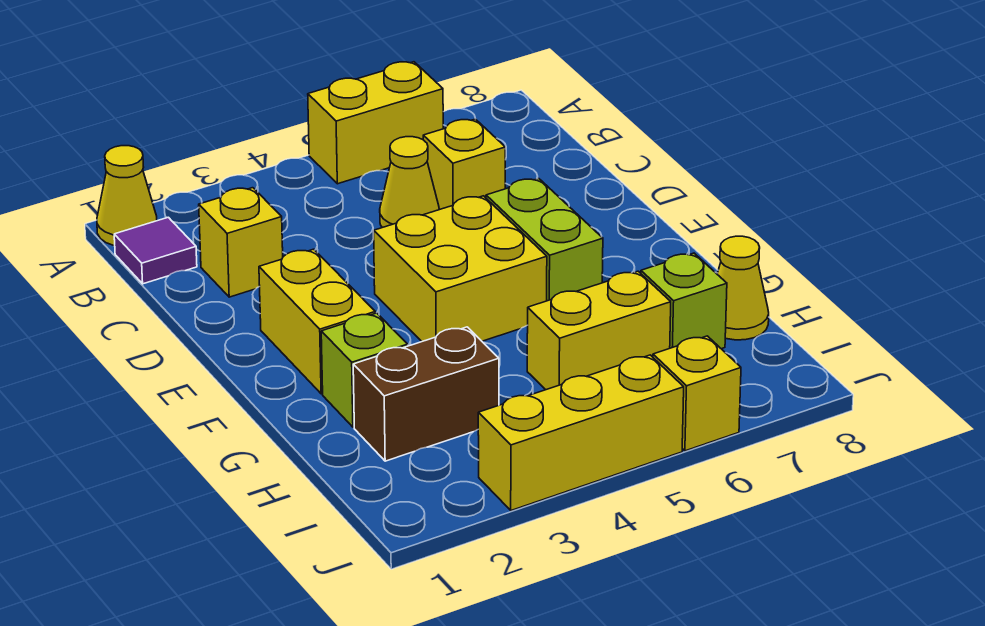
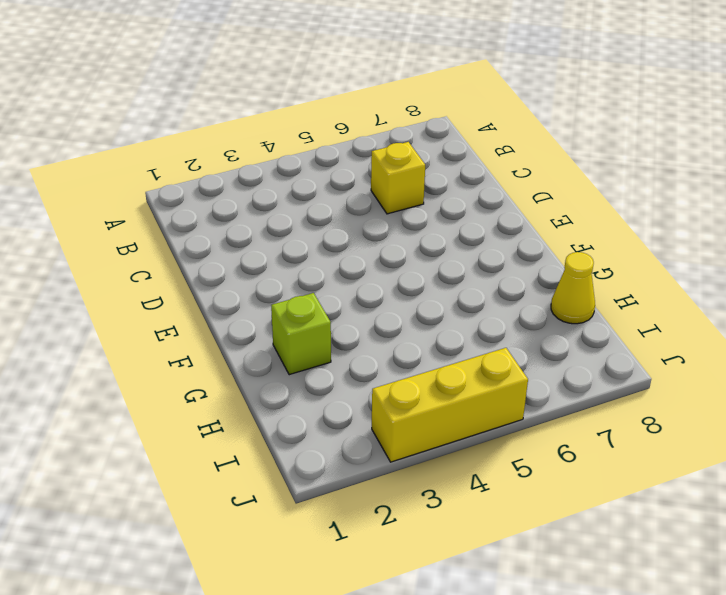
none -> yellow 1x1 cone [97,146,157,246]
none -> yellow 1x2 brick [308,62,443,184]
none -> purple 1x1 tile [114,217,197,284]

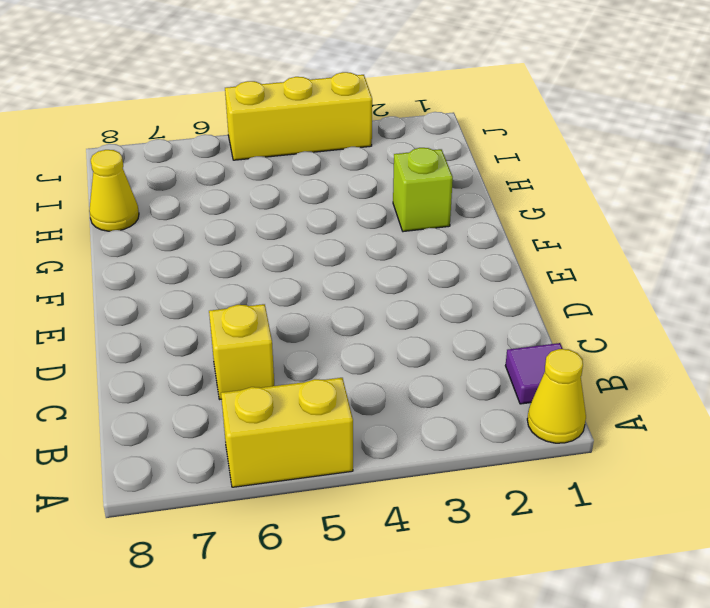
none -> yellow 1x1 brick [199,188,283,297]
none -> yellow 1x1 cone [380,137,439,228]
none -> yellow 1x2 brick [259,249,375,394]

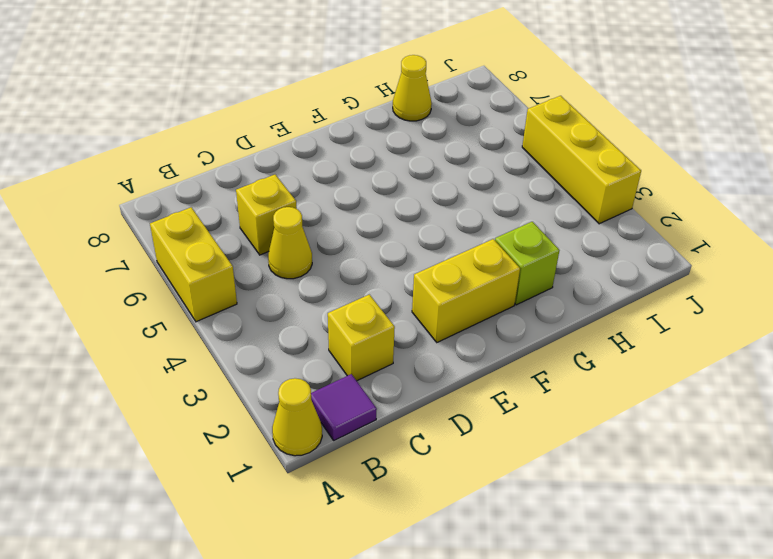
none -> yellow 2x2 brick [374,196,547,341]
none -> lime 1x2 brick [486,179,603,301]
none -> brown 1x2 brick [353,327,499,461]

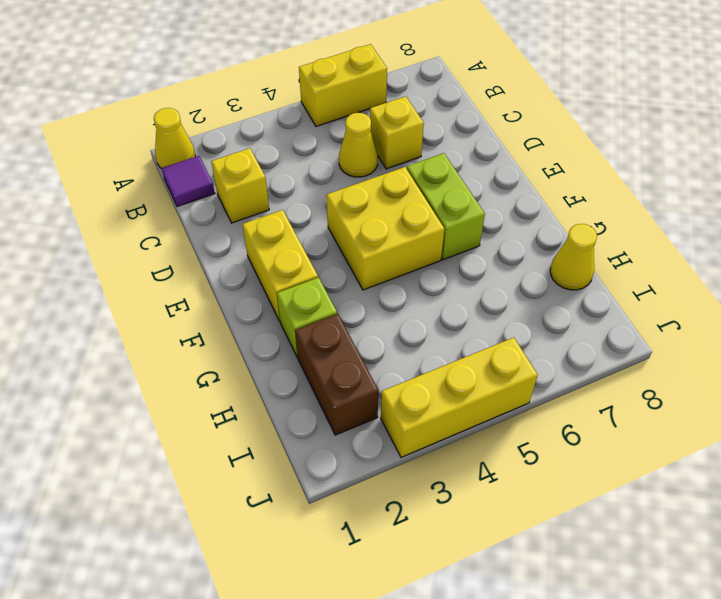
brown 1x2 brick [295,314,378,435] -> brown 1x2 brick turned to [353,327,499,461]
none -> yellow 1x2 brick [527,271,671,390]
none -> lime 1x1 brick [641,253,727,349]
none -> yellow 1x1 brick [653,336,741,451]

